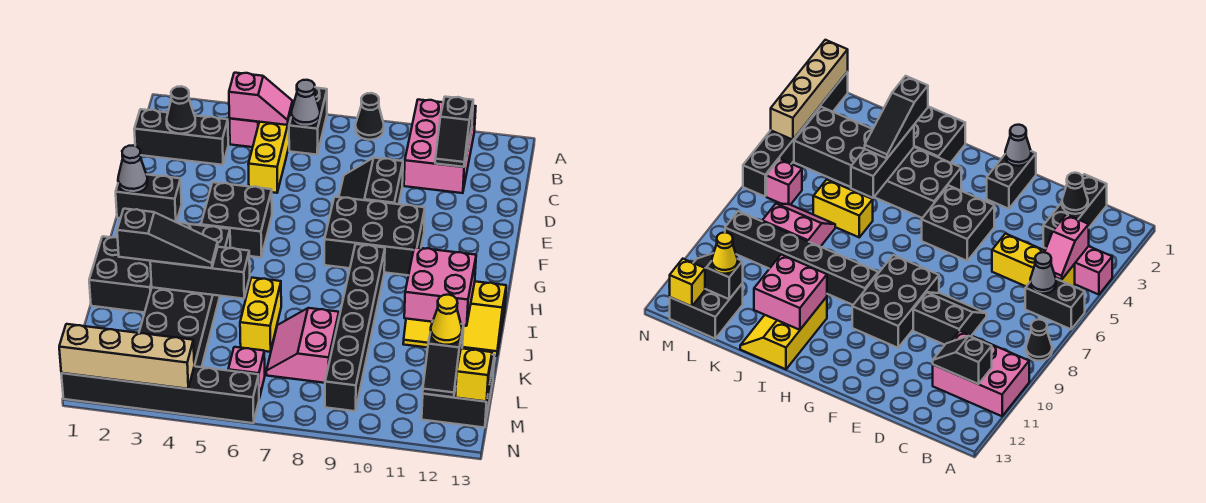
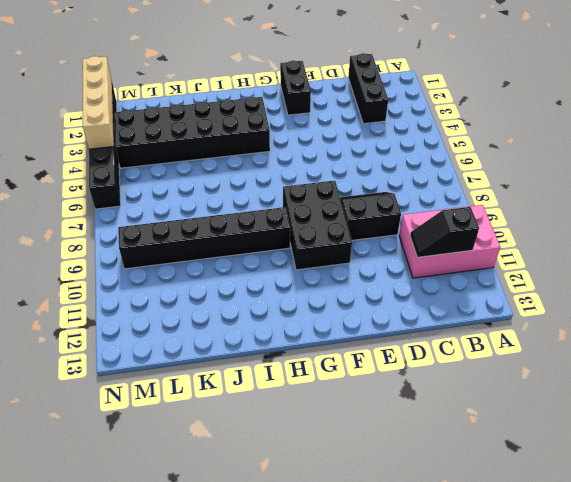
none -> pink 1x2 brick [229,118,259,147]
none -> black 1x2 brick [289,87,327,155]
none -> black 1x1 cone [356,93,384,140]
none -> yellow 1x3 brick [248,106,293,193]

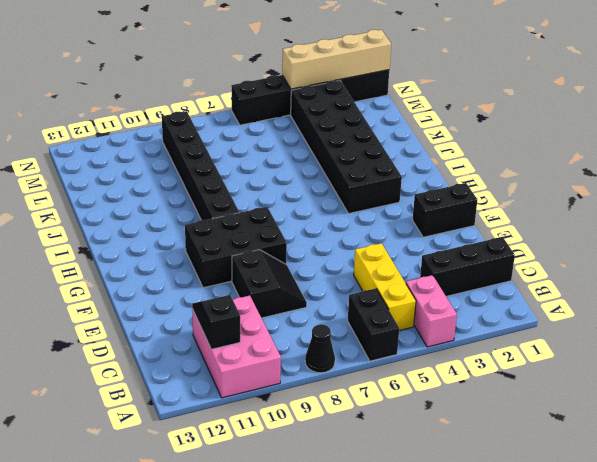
none -> black 2x2 brick [201,182,272,257]
none -> black 2x2 brick [89,236,152,313]
none -> yellow 2x3 slope [403,281,506,356]
none -> yellow 1x2 brick [240,278,281,352]

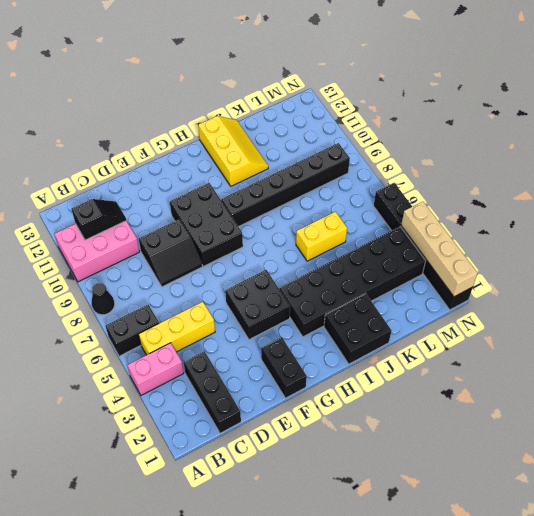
none -> pink 2x2 slope [266,308,339,383]
none -> black 2x2 brick [422,355,495,428]
none -> pink 1x1 brick [228,347,265,398]
none -> pink 1x2 slope [229,73,293,125]

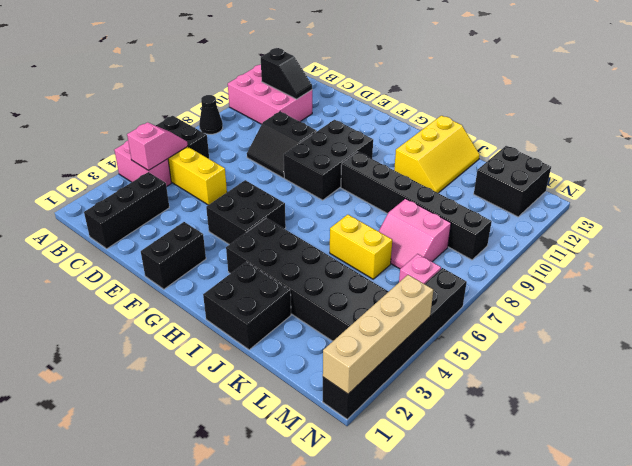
none -> grey 1x1 cone [291,80,320,127]
none -> black 1x1 cone [167,86,195,134]
none -> grey 1x1 cone [118,146,148,193]
none -> pink 2x2 brick [404,247,476,326]

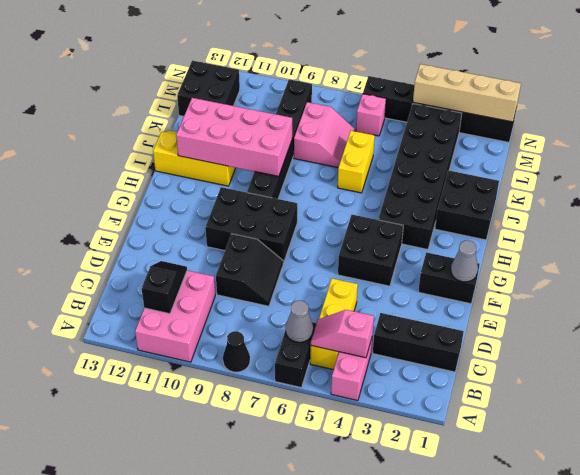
pink 2x4 brick [176,98,292,176] -> pink 2x2 brick [404,247,476,326]
none -> black 1x1 cone [167,86,195,134]
none -> black 1x3 brick [150,247,250,299]
none -> black 1x2 slope [423,324,464,397]
none -> yellow 1x1 brick [455,348,492,402]

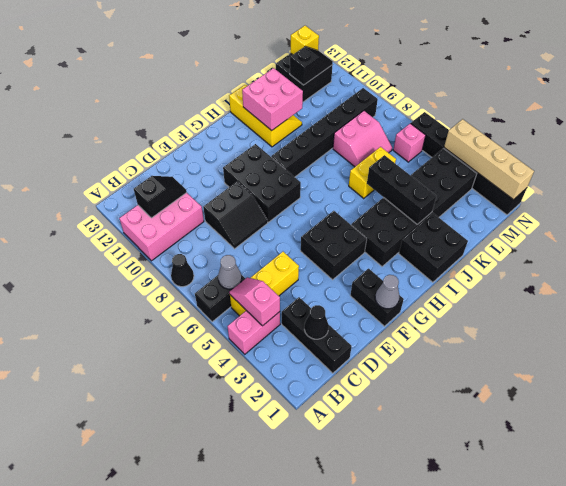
none -> black 1x3 slope [117,209,218,268]
none -> yellow 1x1 cone [431,295,462,345]

